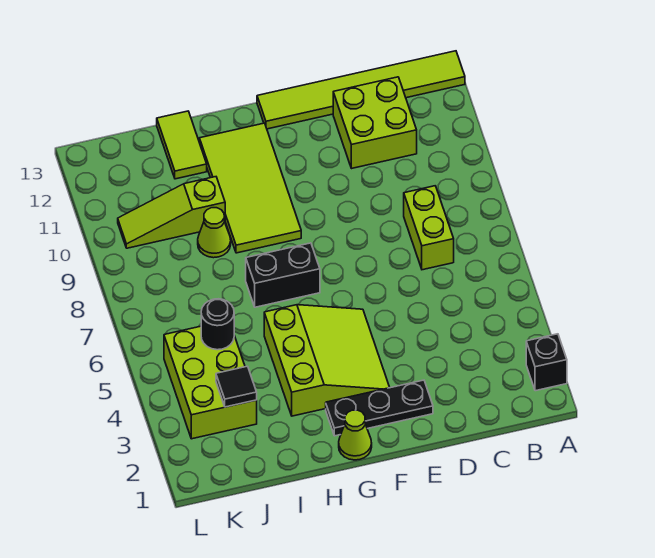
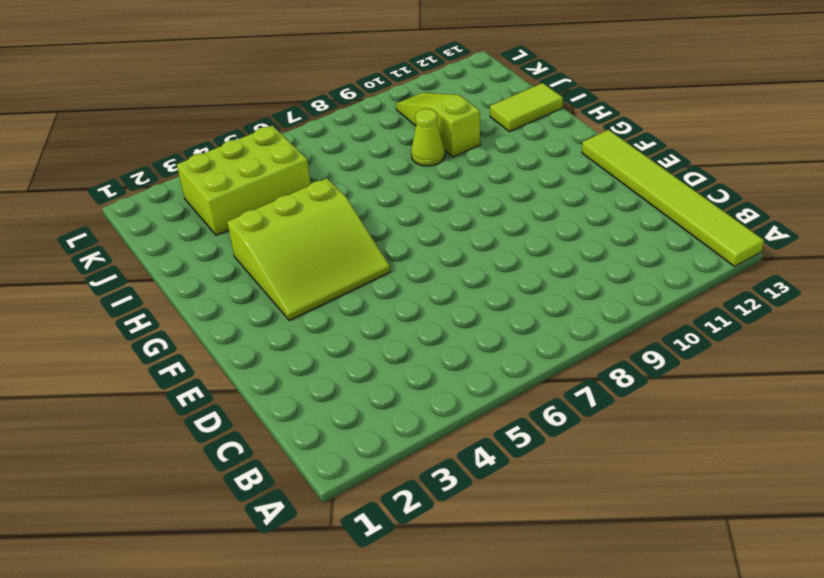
none -> black 1x1 brick [526,334,567,391]
none -> lime 1x2 brick [404,186,454,270]
none -> lime 2x2 brick [333,77,417,168]

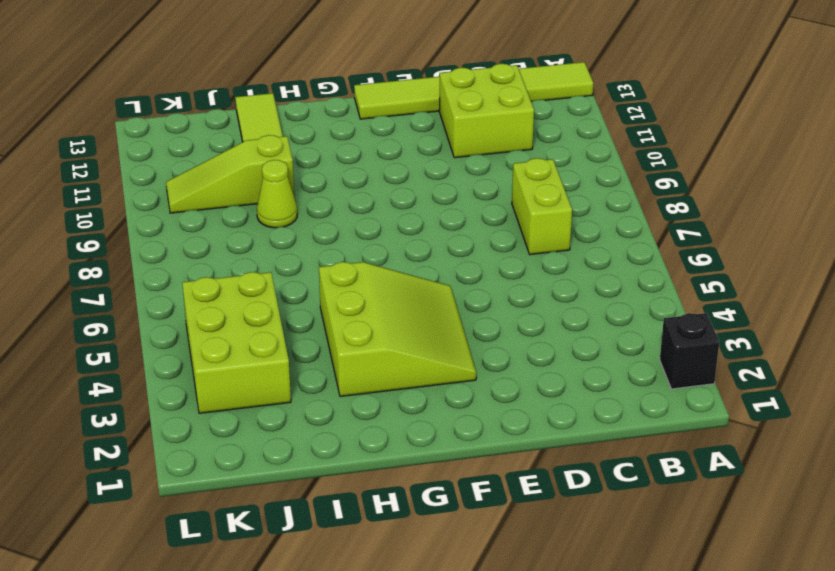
none -> black 1x3 plate [326,380,433,436]
none -> lime 1x1 cone [339,410,372,460]
none -> black 1x2 brick [246,243,320,307]

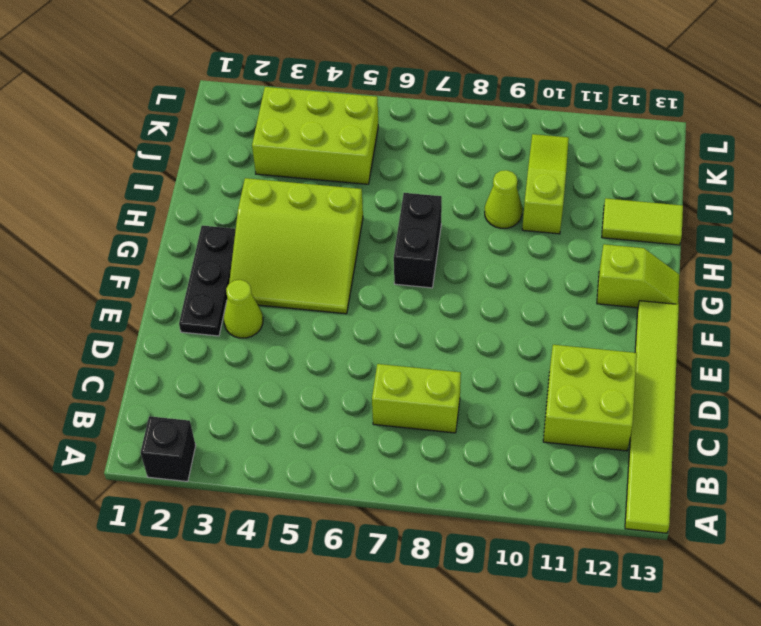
lime 1x1 cone [224,280,263,338] -> lime 1x1 cone moved to [339,410,372,460]
lime 1x2 slope [597,244,679,308] -> lime 2x4 tile [199,123,301,253]
none -> black 1x1 tile [216,366,257,407]
none -> black 1x1 round brick [201,299,234,350]

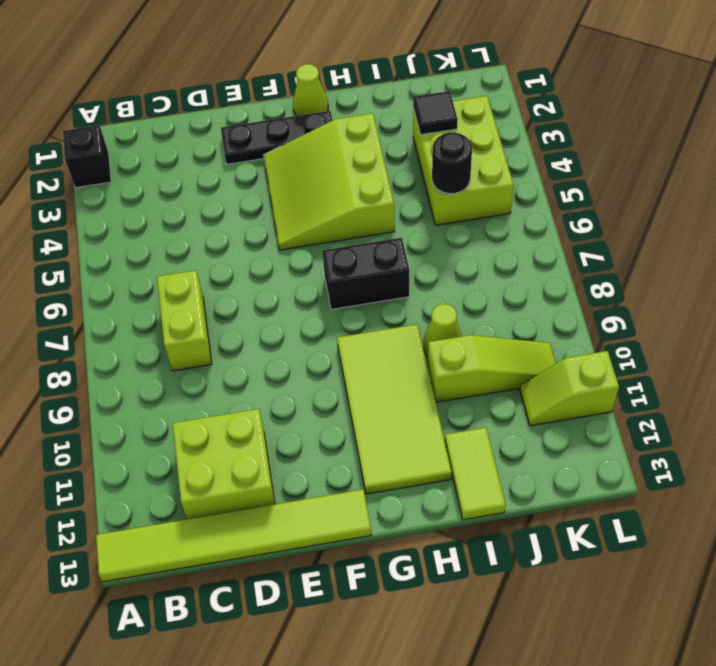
lime 1x2 slope [520,351,619,426] -> none

